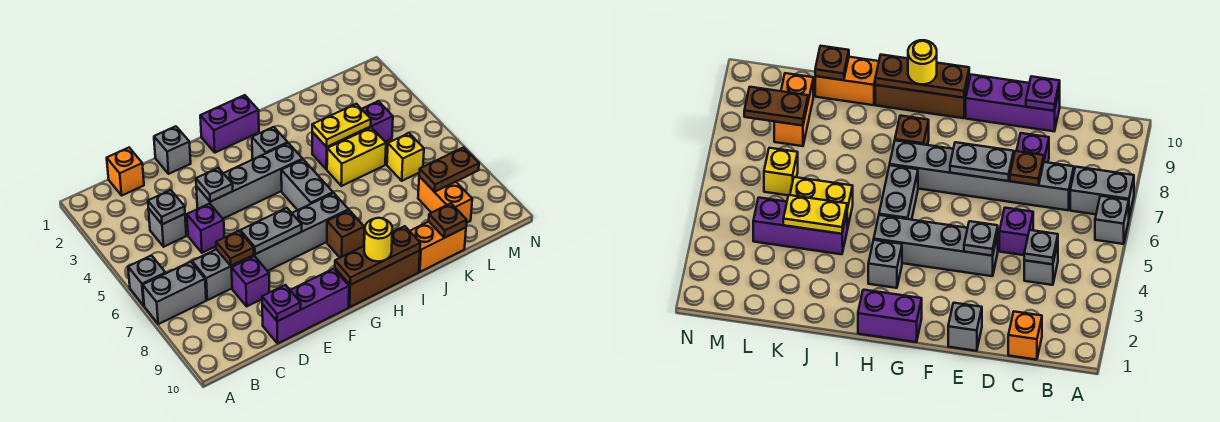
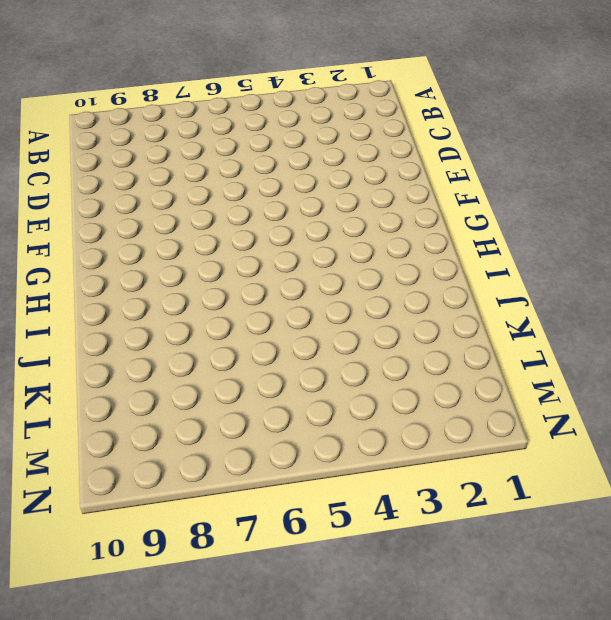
none -> grey 1x1 brick [128,255,166,306]
none -> grey 1x2 brick [143,262,206,324]
none -> orange 1x1 brick [107,148,144,195]
none -> grey 1x1 brick [148,208,186,247]

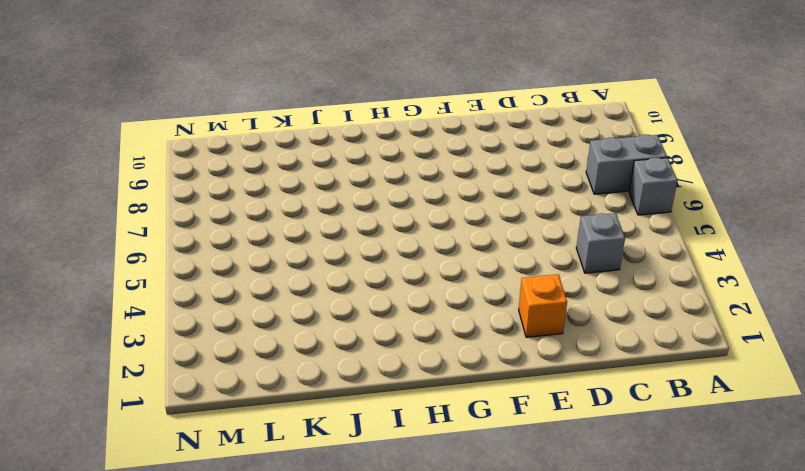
orange 1x1 brick [519,274,567,337] -> orange 1x1 brick moved to [107,148,144,195]
none -> grey 1x6 brick [192,193,349,300]
none -> purple 1x1 brick [187,204,224,253]
none -> purple 1x1 brick [232,256,270,306]
none -> purple 1x3 brick [262,269,349,343]

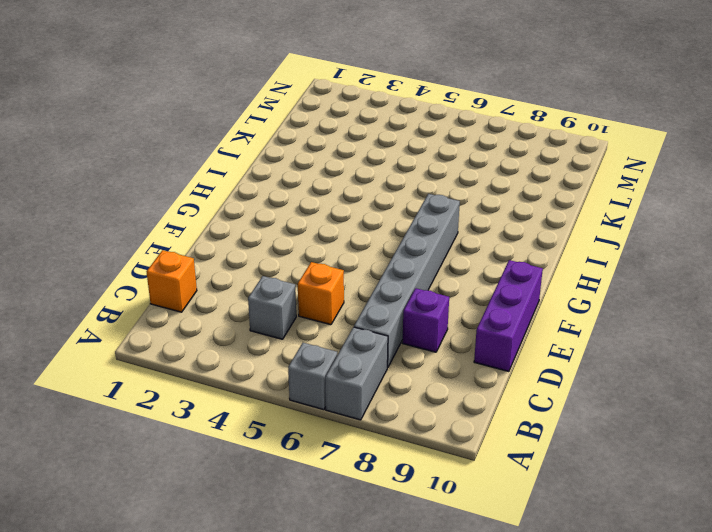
orange 1x1 brick [298,262,344,325] -> purple 1x1 brick [187,204,224,253]
none -> grey 1x1 brick [154,126,191,174]
none -> grey 1x4 brick [196,143,303,219]
none -> purple 1x2 brick [200,95,259,153]
none -> brown 1x3 brick [335,250,420,307]

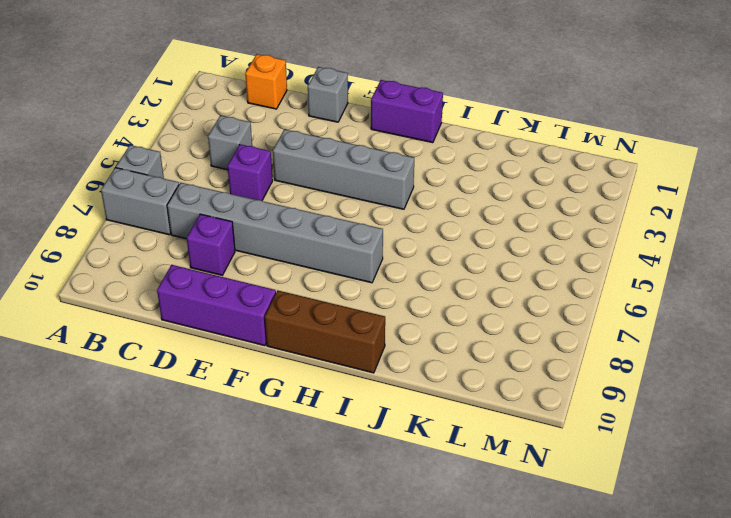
none -> grey 1x1 brick [252,127,288,159]
none -> grey 1x2 brick [281,160,333,210]
none -> brown 1x1 brick [327,210,364,258]
none -> purple 1x3 brick [312,101,393,170]

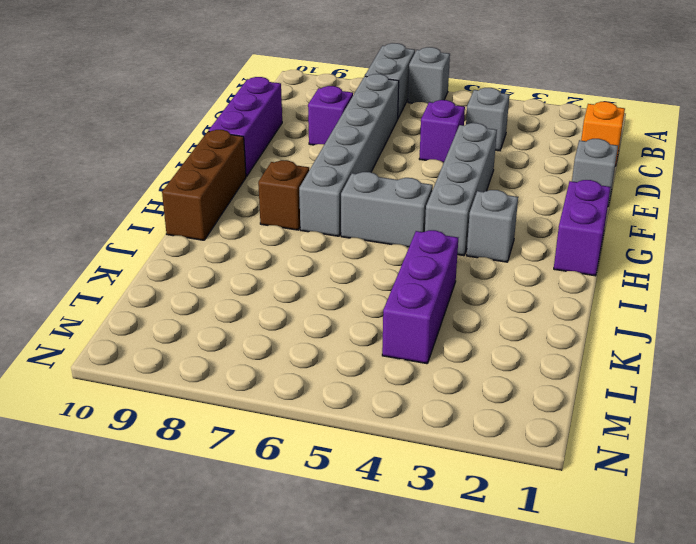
none -> yellow 1x2 brick [327,127,386,186]
none -> orange 1x2 brick [410,222,466,272]
none -> yellow 1x1 brick [387,133,424,181]
none -> orange 1x2 brick [418,176,472,223]

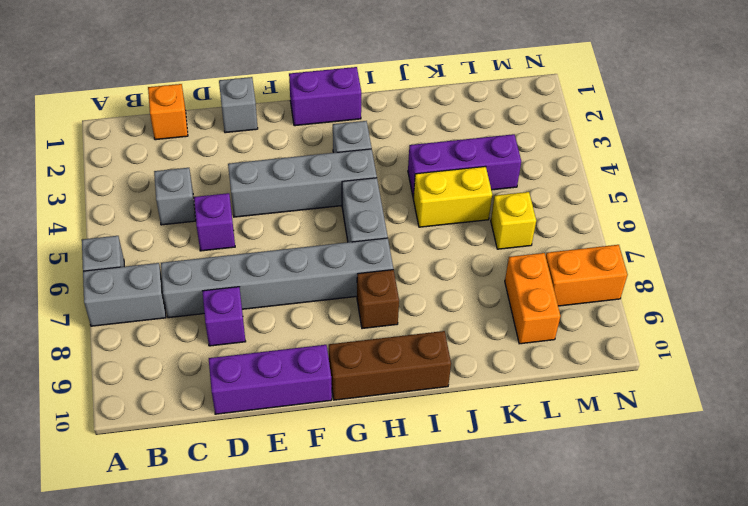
orange 1x2 brick [546,245,628,306] -> orange 1x2 brick moved to [410,222,466,272]
none -> grey 1x1 plate [148,190,185,224]
none -> brown 1x1 plate [216,231,254,266]
none -> purple 1x1 plate [262,285,301,321]
none -> grey 1x1 plate [196,168,233,202]

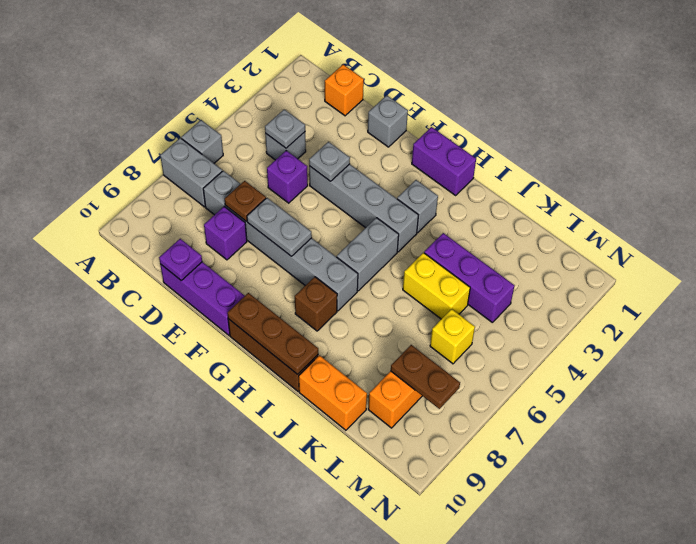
none -> yellow 1x2 plate [312,104,371,147]
none -> brown 1x1 plate [429,203,467,238]
none -> yellow 1x1 round brick [364,218,392,261]

